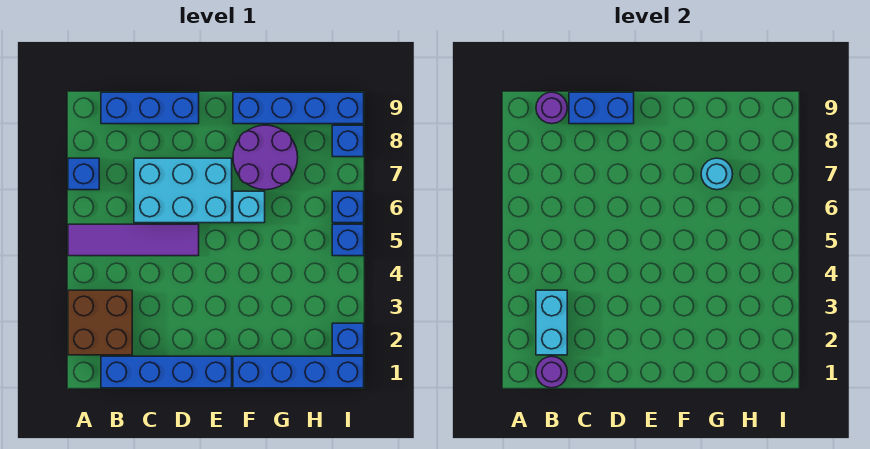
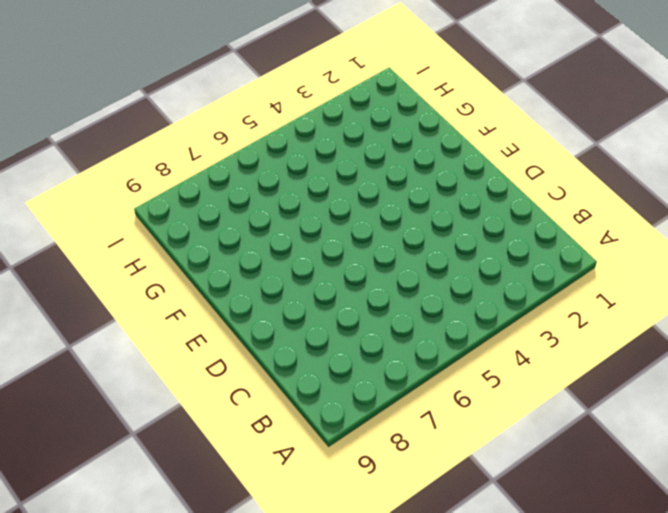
none -> brown 2x2 brick [68,290,132,355]
none -> purple 1x4 tile [68,224,199,256]
none -> blue 1x1 brick [68,158,99,190]

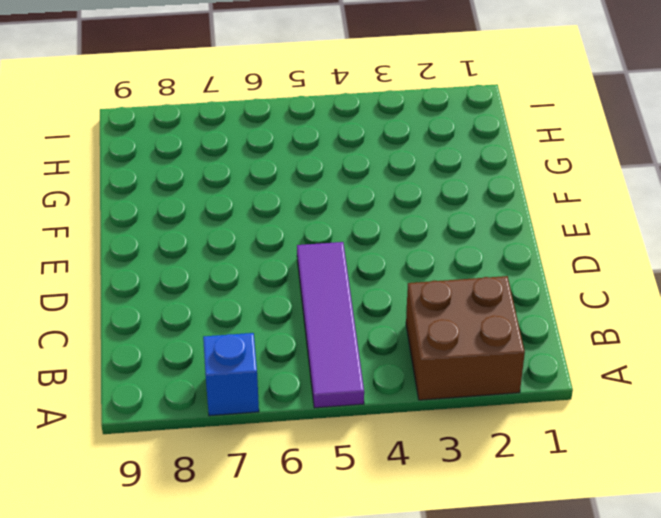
none -> blue 1x4 brick [101,356,232,388]
none -> blue 1x3 brick [101,92,199,124]
none -> cyan 2x3 brick [134,158,232,223]

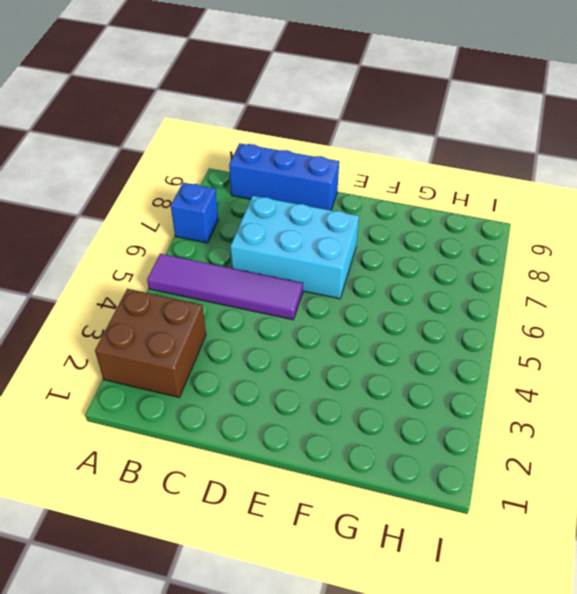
none -> blue 1x4 brick [101,356,232,388]
none -> blue 1x4 brick [233,356,364,388]
none -> cyan 1x1 brick [233,191,265,223]

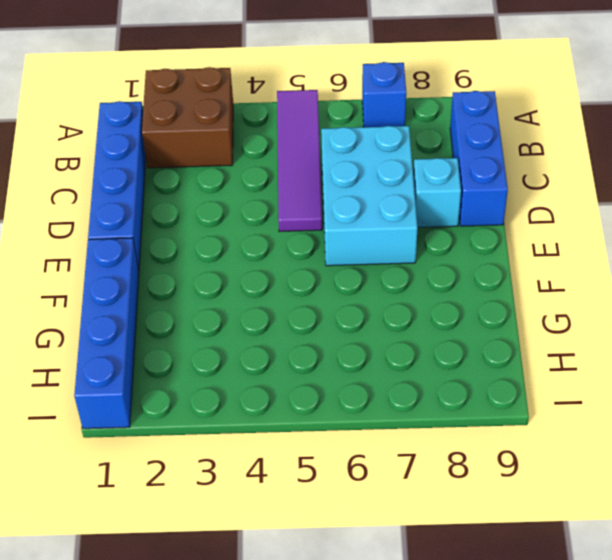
cyan 1x1 brick [413,158,461,227] -> cyan 1x1 brick moved to [233,191,265,223]
none -> purple 2x2 round brick [233,125,298,190]
none -> blue 1x4 brick [233,92,364,124]
none -> blue 1x1 brick [332,323,364,355]

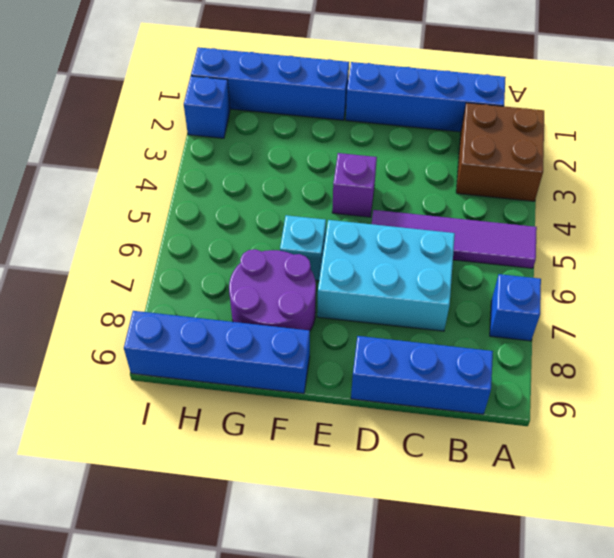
purple 1x1 brick [332,153,377,217] -> none
none -> blue 1x1 brick [332,224,364,256]
none -> blue 1x1 brick [332,191,364,223]
none -> blue 1x1 brick [332,125,364,157]

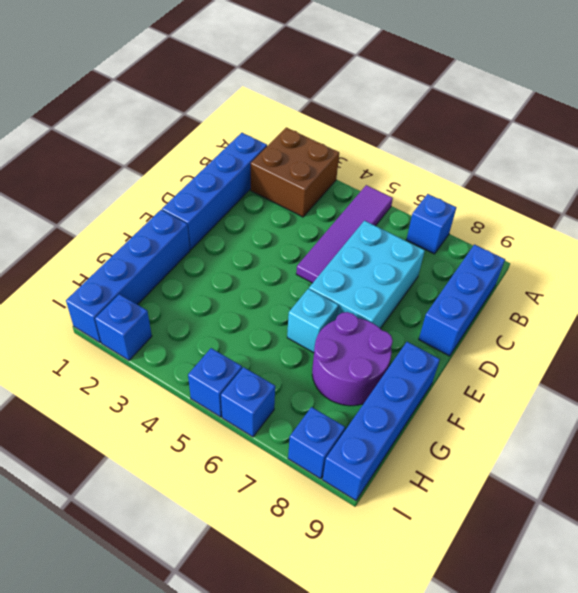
none -> purple 1x1 round brick [536,356,567,388]
none -> cyan 1x2 brick [536,290,567,355]
none -> purple 1x1 round brick [536,92,567,124]

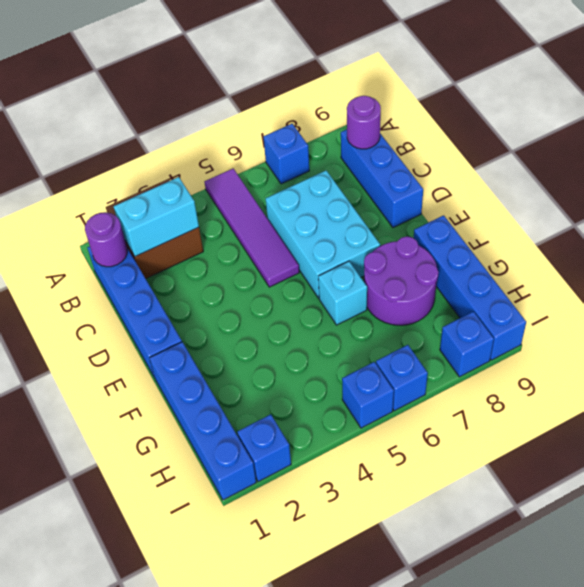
none -> blue 1x2 brick [569,92,634,124]
none -> cyan 1x1 round brick [701,158,733,190]

